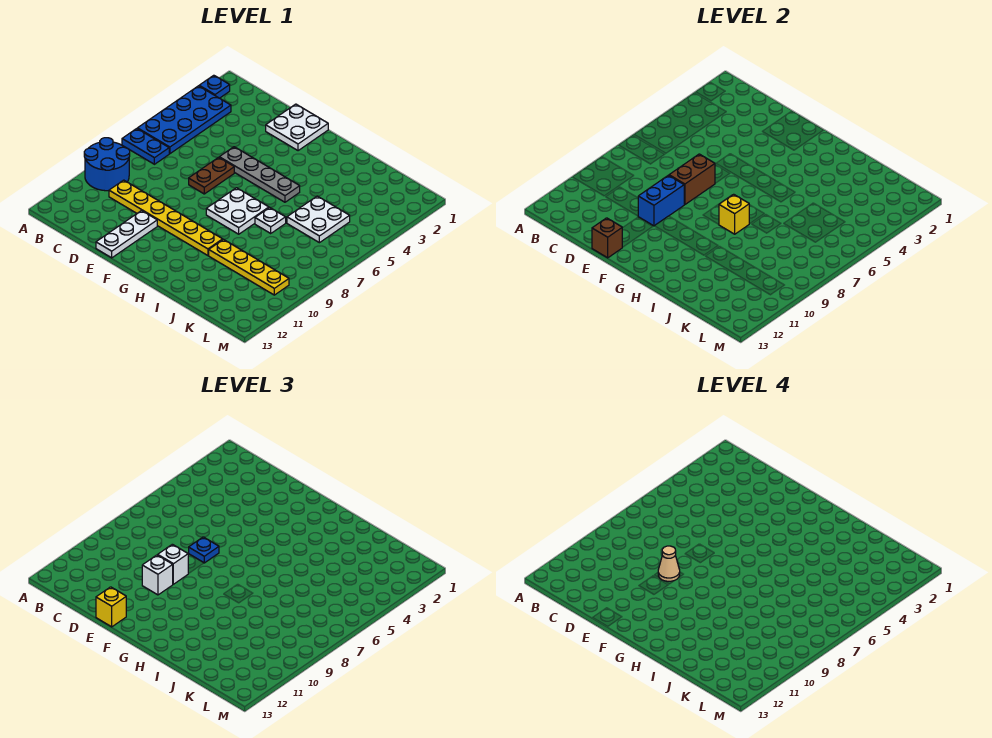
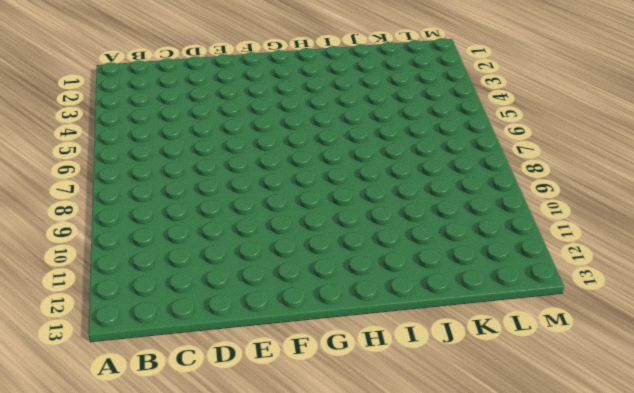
none -> blue 1x1 plate [199,75,230,98]
none -> blue 2x4 plate [137,86,231,154]
none -> blue 1x2 plate [122,129,169,164]

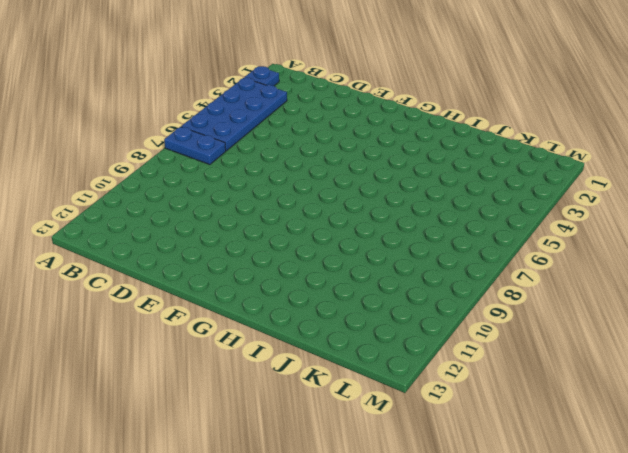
none -> blue 2x2 round brick [84,138,130,191]
none -> yellow 1x6 plate [109,180,223,256]
none -> white 2x2 plate [266,104,328,151]

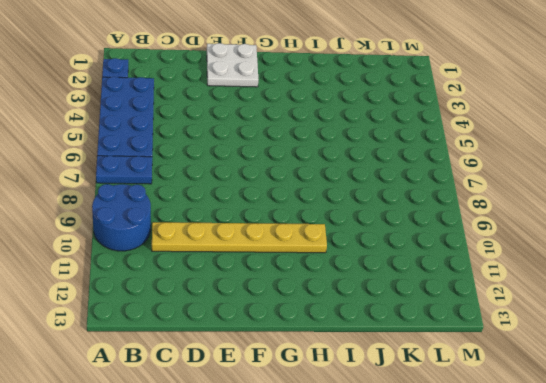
none -> grey 1x4 plate [219,147,300,202]
none -> brown 1x2 plate [189,157,234,194]
none -> white 1x3 plate [96,211,157,258]

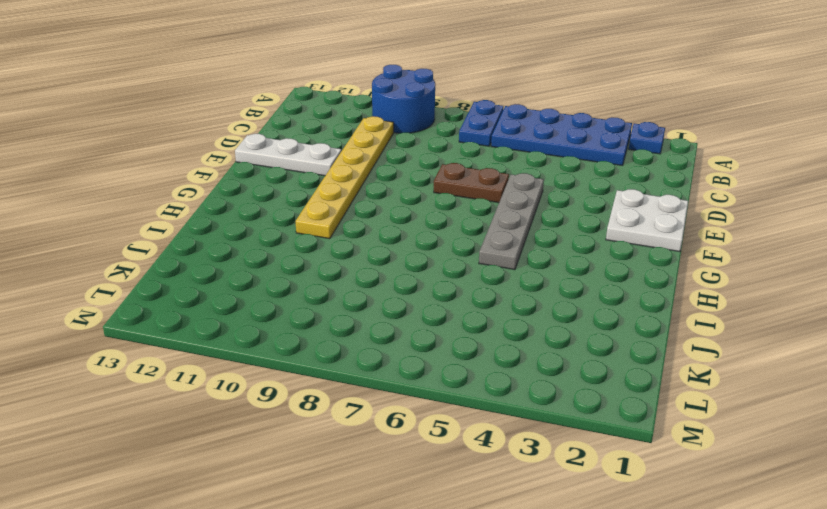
none -> white 2x2 plate [206,188,269,234]
none -> white 1x1 plate [255,208,286,233]
none -> yellow 1x4 plate [209,240,289,295]

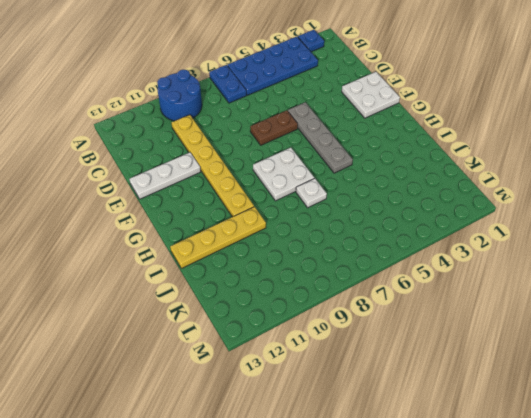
yellow 1x4 plate [170,207,266,269] -> yellow 1x4 plate turned to [209,240,289,295]
none -> white 2x2 plate [287,196,350,243]
none -> brown 1x2 brick [669,154,715,205]
none -> blue 1x2 brick [638,175,684,226]

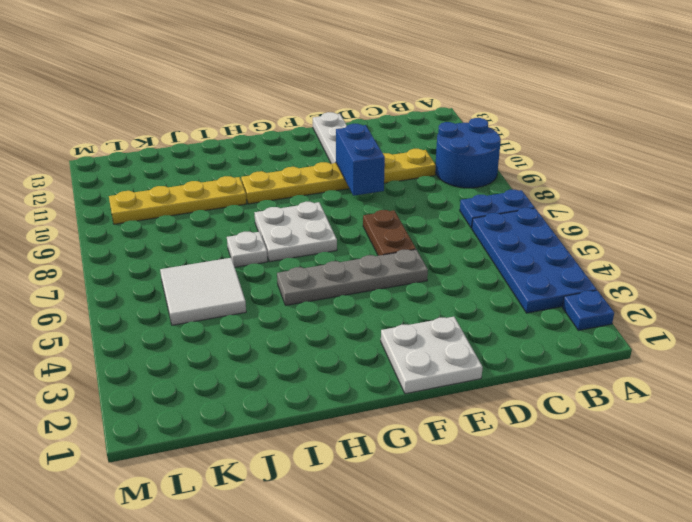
white 2x2 tile [160,258,246,325] -> white 2x2 plate [287,196,350,243]
none -> brown 1x2 brick [669,154,715,205]
none -> brown 1x1 brick [592,218,622,258]
none -> yellow 1x1 brick [719,194,749,234]

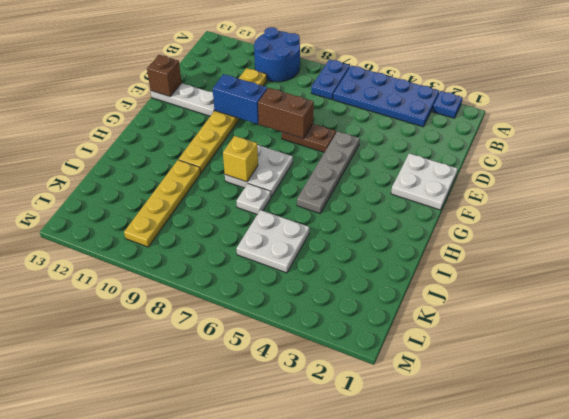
none -> blue 1x1 plate [189,537,219,563]
none -> white 1x1 brick [158,544,188,584]
none -> white 1x1 brick [142,555,173,595]

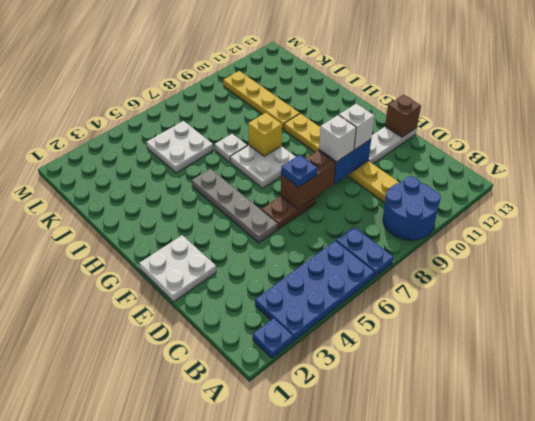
none -> yellow 1x1 brick [96,587,126,627]
none -> tan 1x1 cone [658,546,680,581]

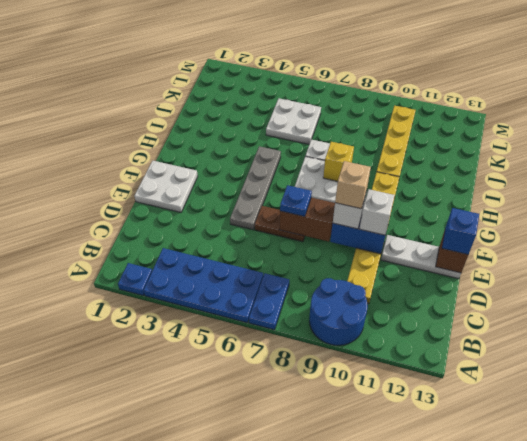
tan 1x1 brick [335,161,371,209] -> tan 1x1 cone [658,546,680,581]
blue 1x1 brick [442,208,479,255] -> yellow 1x1 brick [96,587,126,627]

